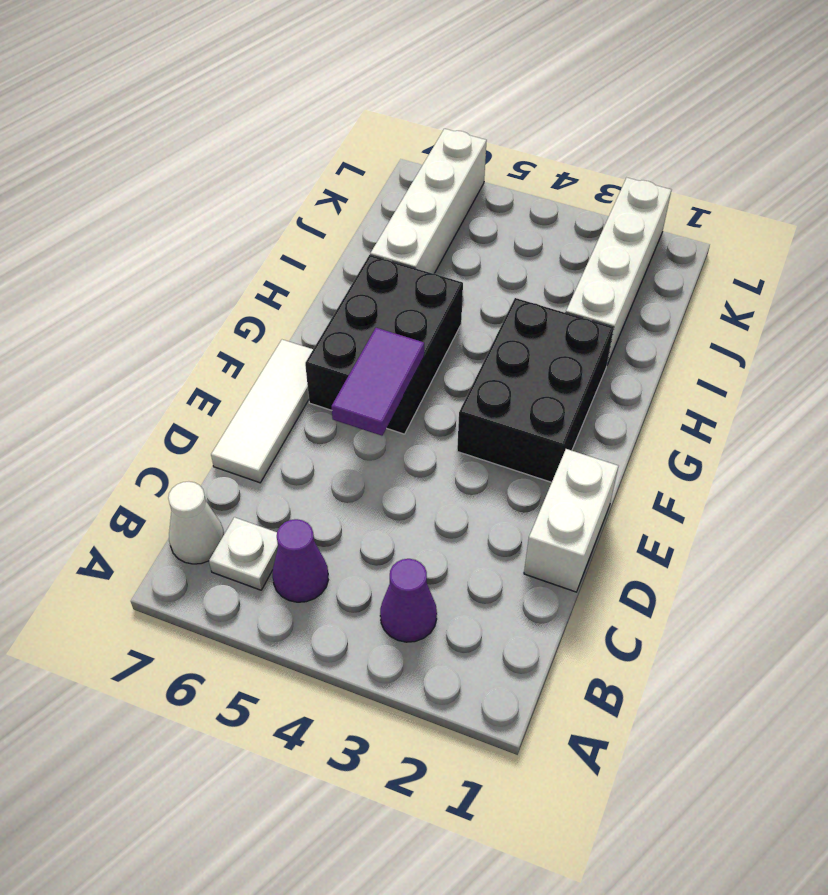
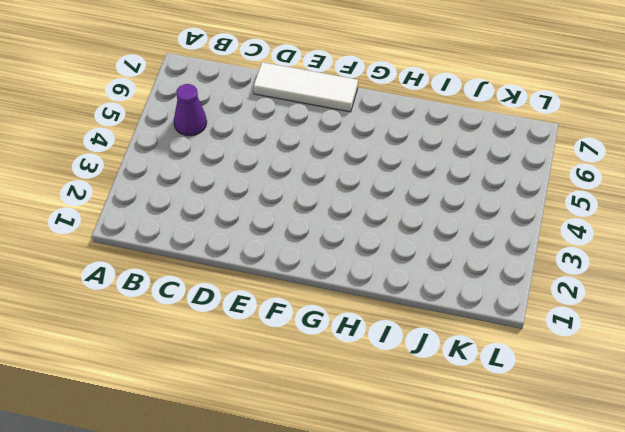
none -> purple 1x1 cone [380,559,437,642]
none -> white 1x1 plate [209,517,278,590]

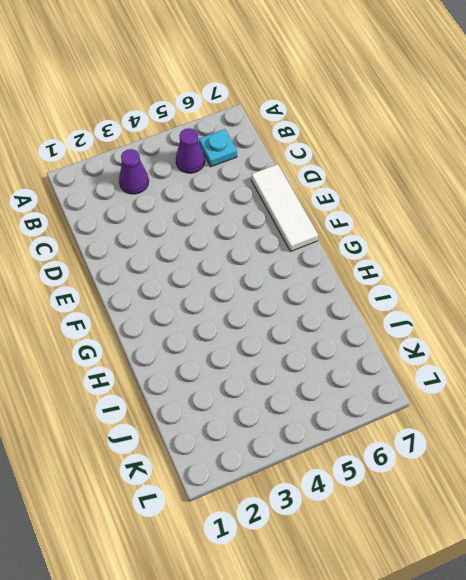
cyan 1x1 plate [199,129,237,167] -> white 1x1 plate [209,517,278,590]
none -> white 1x1 cone [168,482,224,564]
none -> white 1x2 brick [524,449,618,592]

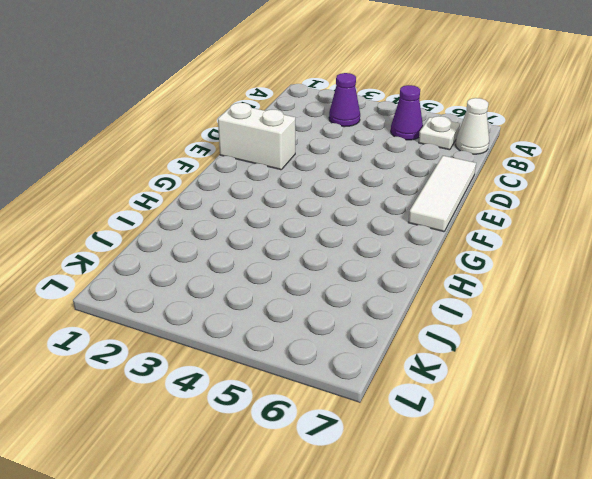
white 1x2 brick [218,103,295,170] -> white 1x2 brick turned to [524,449,618,592]
none -> black 2x3 brick [457,298,614,482]
none -> black 2x3 brick [305,255,463,434]

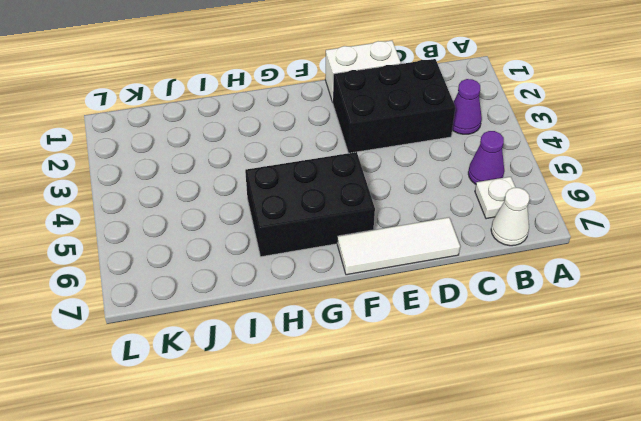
black 2x3 brick [333,59,455,153] -> black 2x3 brick moved to [457,298,614,482]
none -> white 1x4 brick [566,178,671,364]
none -> white 1x4 brick [370,129,487,274]

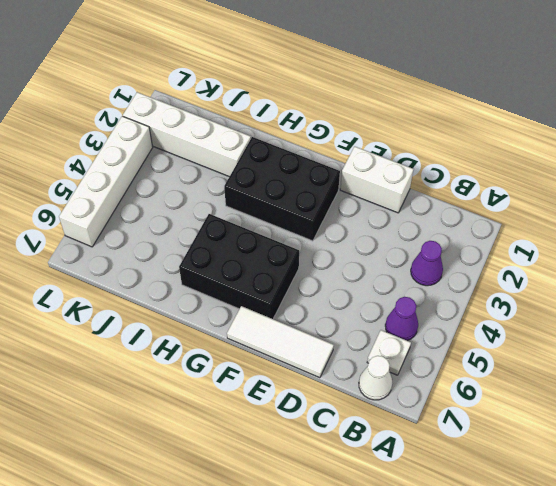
white 1x4 brick [59,116,153,247] -> white 1x4 brick turned to [370,129,487,274]
none -> purple 1x2 tile [332,328,424,436]

